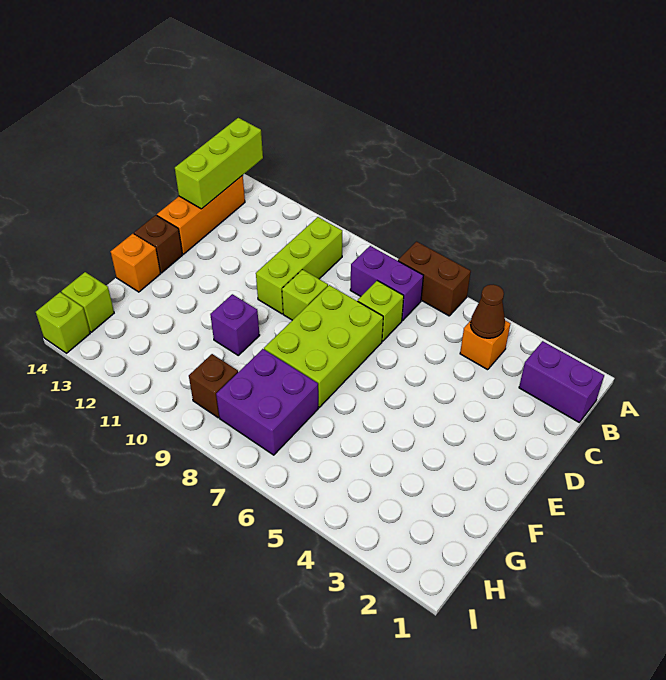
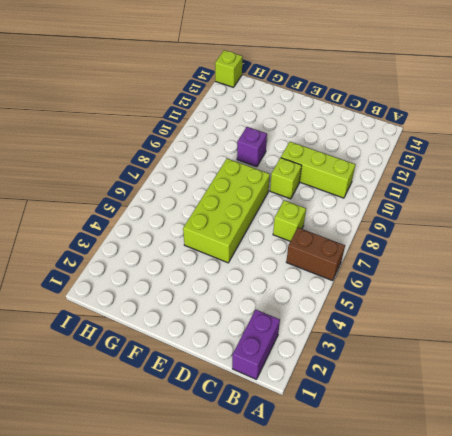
brown 1x2 brick [286,228,345,281] -> brown 1x2 brick turned to [398,242,471,316]
lime 2x4 brick [183,159,270,263] -> lime 2x3 brick [264,285,383,407]
none -> orange 1x1 brick [460,320,510,370]
none -> purple 1x2 brick [350,246,423,320]
none -> orange 1x3 brick [157,176,245,254]

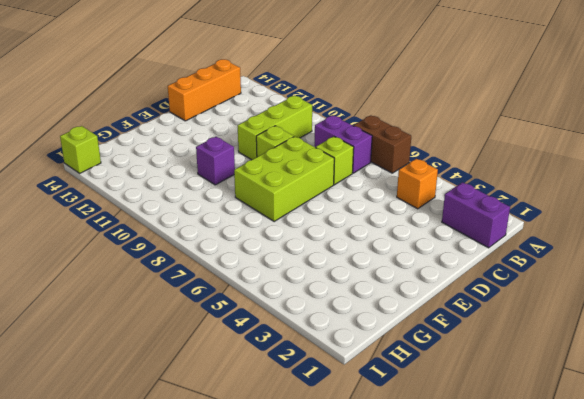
none -> brown 1x1 brick [134,215,183,273]
none -> orange 1x1 brick [111,234,160,292]
none -> purple 2x2 brick [216,349,318,455]

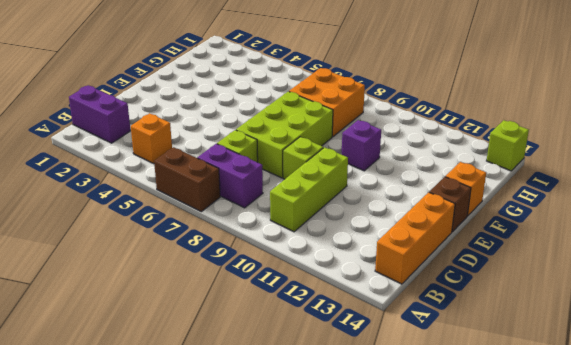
orange 2x2 brick [289,68,365,137] -> purple 2x2 brick [216,349,318,455]
none -> brown 1x1 brick [189,354,238,418]
none -> lime 1x1 brick [61,272,114,332]
none -> lime 1x3 brick [175,118,263,209]

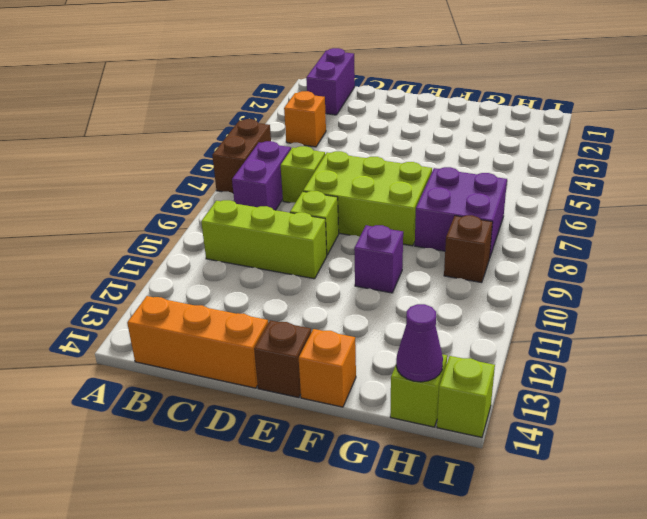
purple 1x1 cone [396,304,443,382] -> none
none -> lime 1x3 brick [175,118,263,209]
none -> brown 1x1 cone [471,284,505,338]

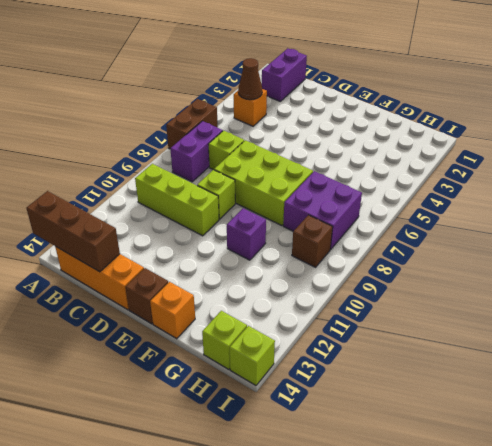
brown 1x3 brick [26,191,120,272] -> lime 1x3 brick [175,118,263,209]

